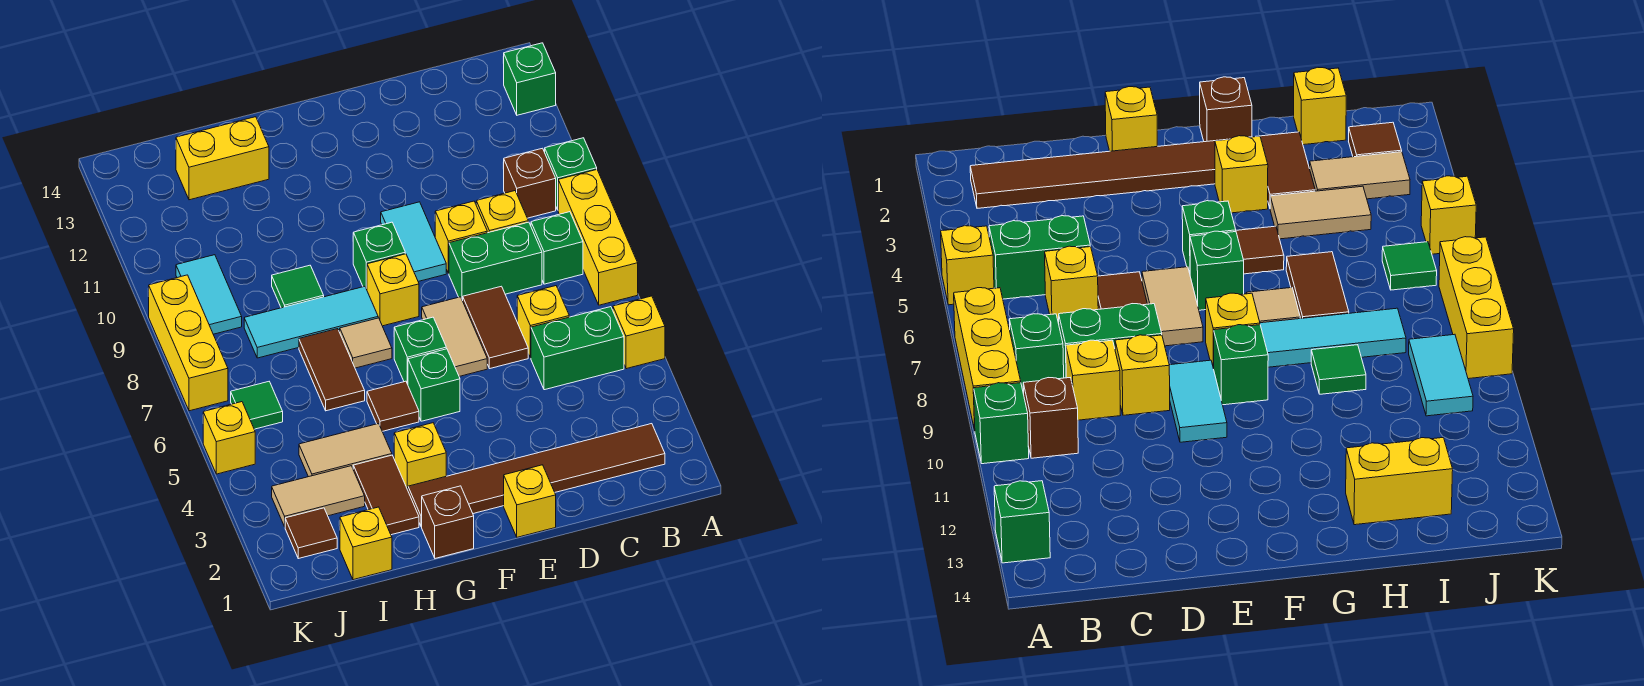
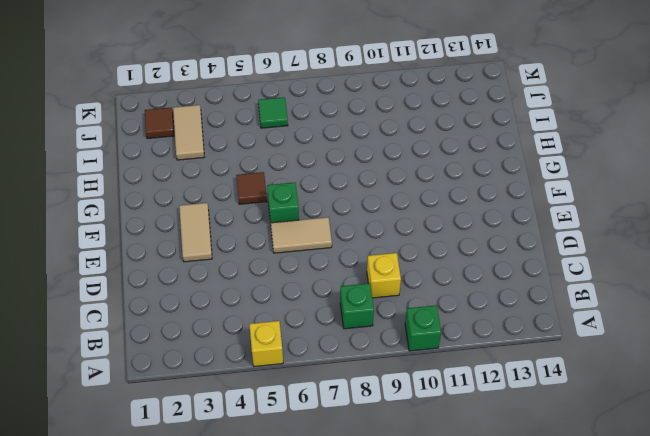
tan 1x2 tile [179,203,212,262] -> tan 1x2 tile moved to [299,424,392,477]
none -> yellow 1x3 brick [558,170,638,305]
none -> green 1x1 brick [503,43,556,115]
none -> brown 1x6 tile [408,424,665,527]
none -> green 1x2 brick [531,307,624,390]

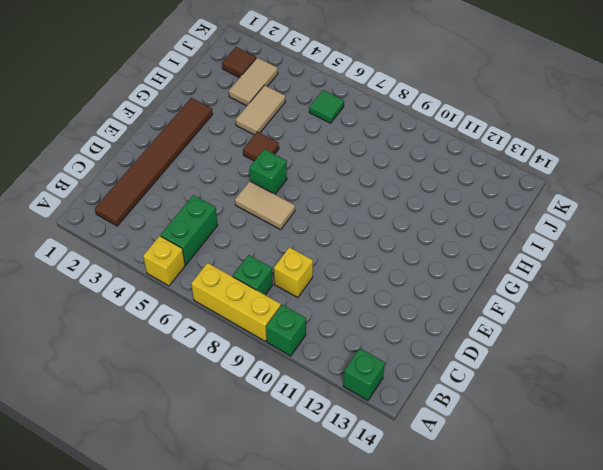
none -> brown 1x1 brick [503,148,556,218]
none -> yellow 1x1 brick [517,286,569,358]
none -> green 1x2 brick [449,222,542,301]
none -> brown 1x2 tile [463,286,528,369]

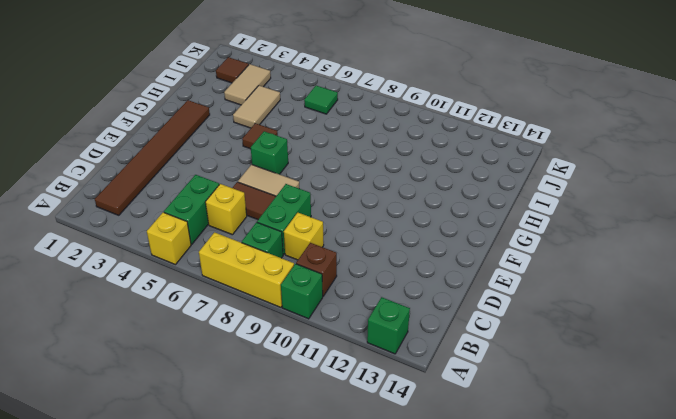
none -> yellow 1x1 brick [435,201,487,274]
none -> yellow 1x1 brick [504,465,556,537]
none -> cyan 1x2 tile [381,202,446,282]
none -> green 1x1 brick [408,349,460,421]

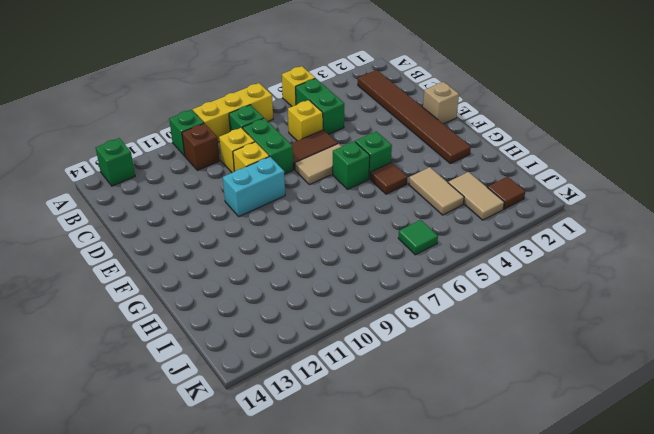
tan 1x1 brick [423,82,459,124] -> yellow 1x1 brick [504,465,556,537]
cyan 1x2 brick [223,157,285,216] -> cyan 1x2 tile [381,202,446,282]
none -> yellow 1x1 brick [367,254,419,326]
none -> green 1x1 brick [353,222,405,289]
none -> brown 1x1 brick [422,486,474,558]
none -> yellow 1x1 brick [394,423,446,490]

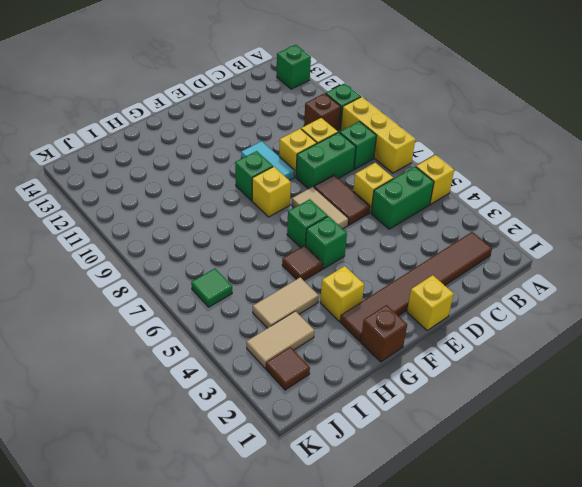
none -> tan 1x1 tile [340,318,392,368]
none -> cyan 1x3 tile [244,286,378,358]
none -> brown 1x2 tile [353,455,419,535]
none -> brown 1x2 tile [299,329,365,411]

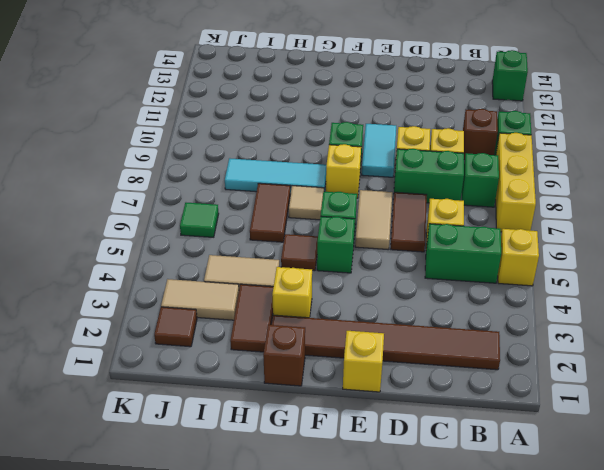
none -> green 1x1 tile [272,265,324,308]
none -> yellow 1x2 brick [176,117,269,200]
none -> yellow 1x1 brick [340,507,392,580]
none -> cyan 1x2 tile [176,255,242,334]

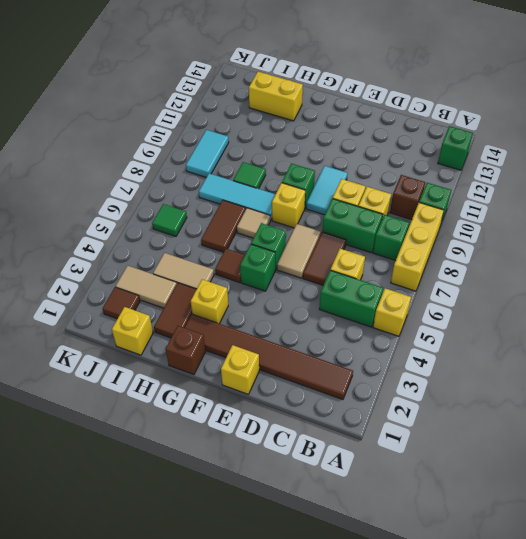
none -> yellow 1x1 brick [203,402,255,474]
none -> yellow 1x3 brick [148,275,228,411]

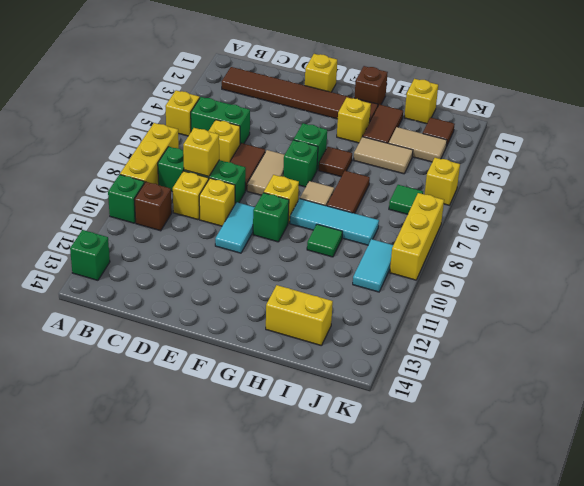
yellow 1x1 brick [183,128,219,177] -> none

